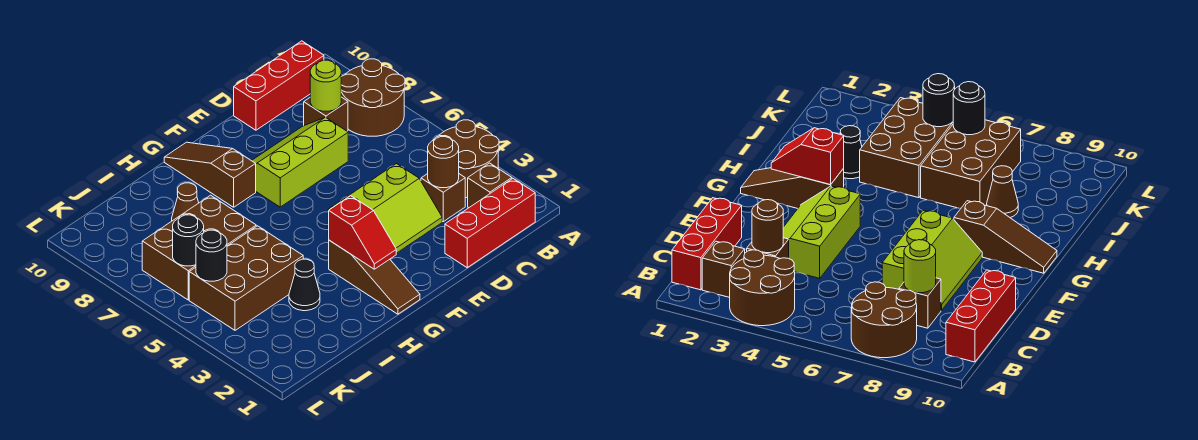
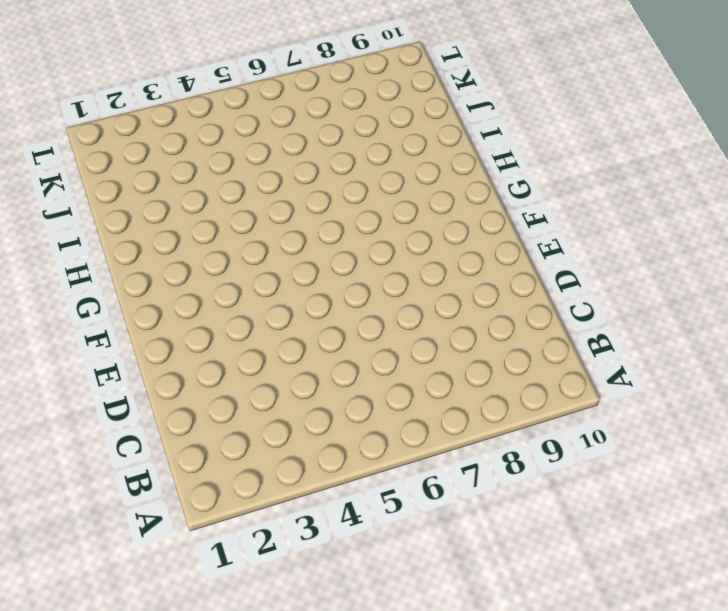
none -> brown 2x2 round brick [434,120,499,198]
none -> brown 2x2 round brick [341,59,405,136]
none -> red 1x3 brick [445,179,535,268]

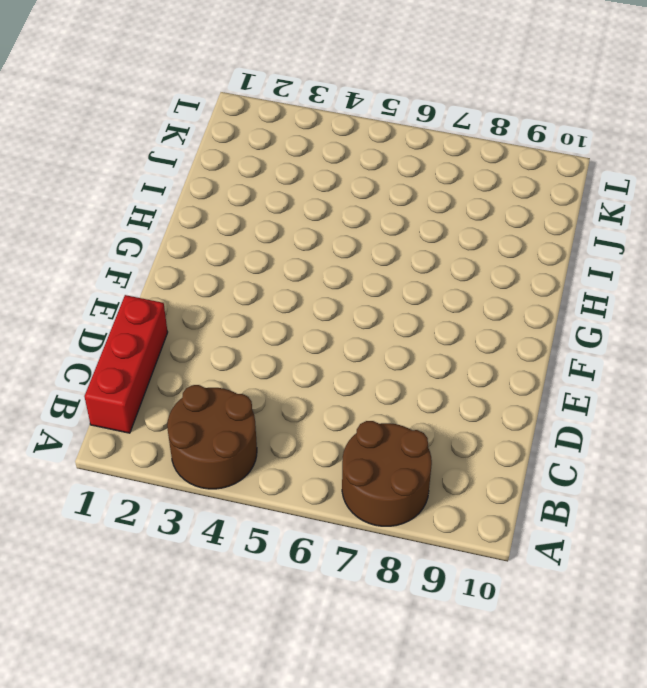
none -> brown 1x1 brick [468,163,512,208]
none -> red 1x3 brick [234,41,324,130]
none -> brown 1x1 brick [421,174,465,222]

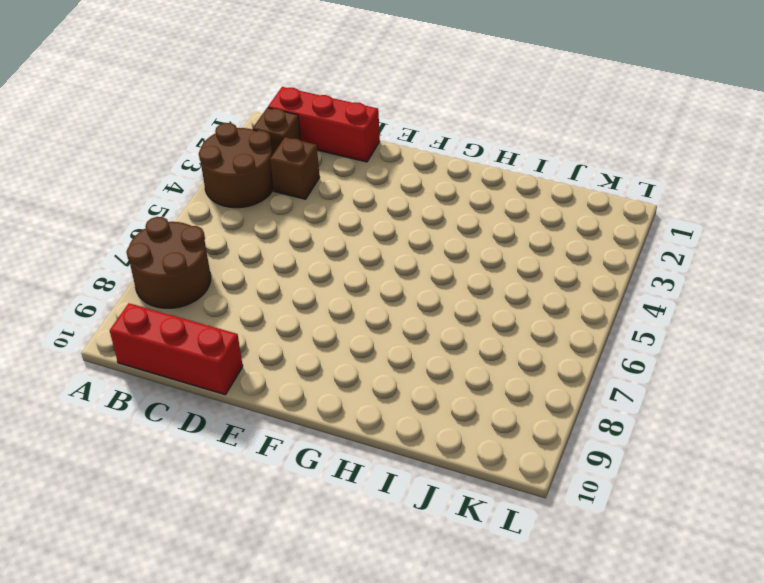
none -> brown 1x1 brick [304,97,348,131]
none -> lime 2x3 slope [328,164,442,253]
none -> lime 2x3 slope [252,117,348,207]

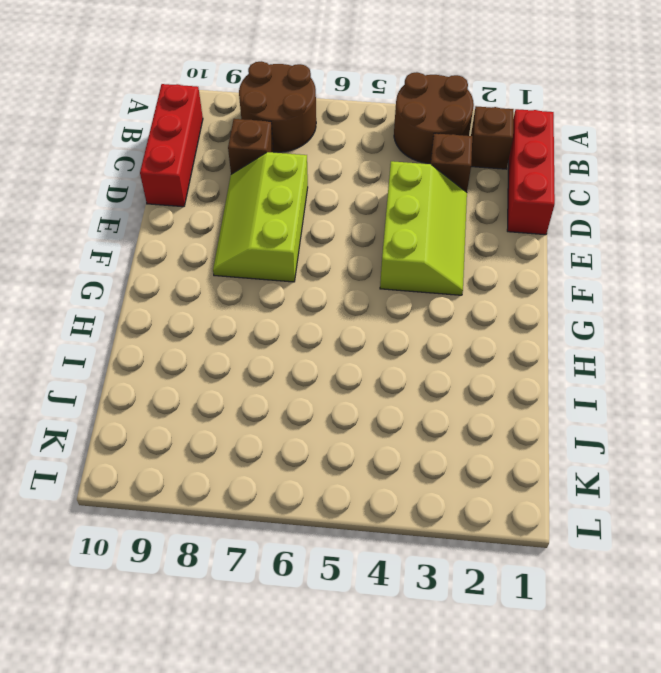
none -> brown 1x3 slope [329,240,420,314]
none -> brown 1x3 slope [164,142,256,207]
none -> black 1x1 cone [289,259,320,311]

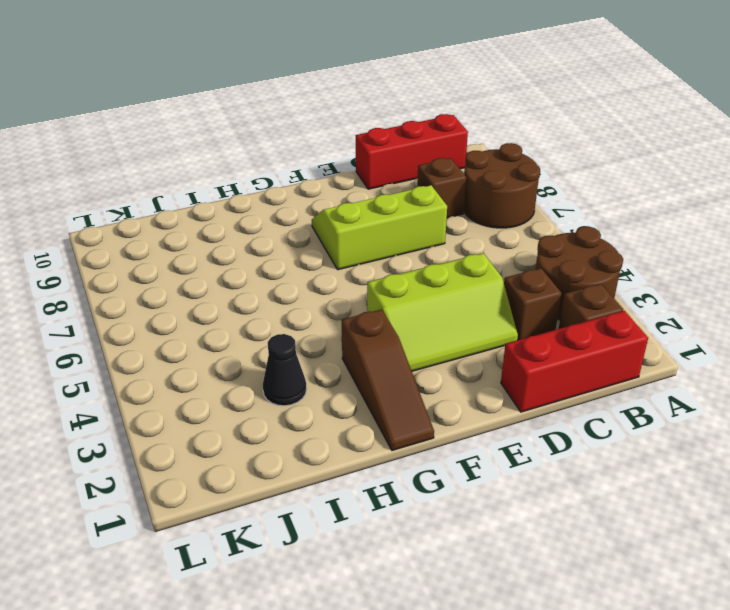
none -> brown 1x3 slope [164,142,256,207]
none -> brown 2x3 brick [189,226,303,330]
none -> brown 2x3 brick [142,195,256,300]

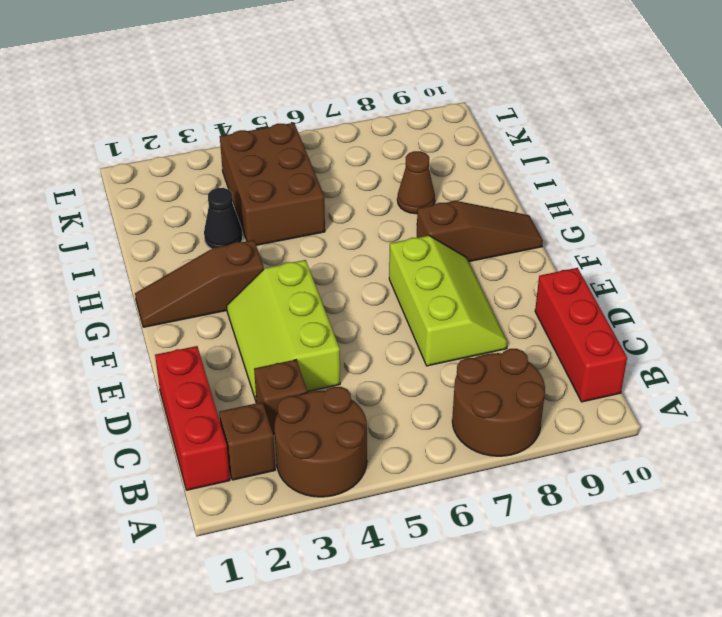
none -> brown 1x1 brick [304,97,348,131]
none -> brown 2x3 brick [142,195,256,300]
none -> brown 1x1 round brick [428,137,459,188]

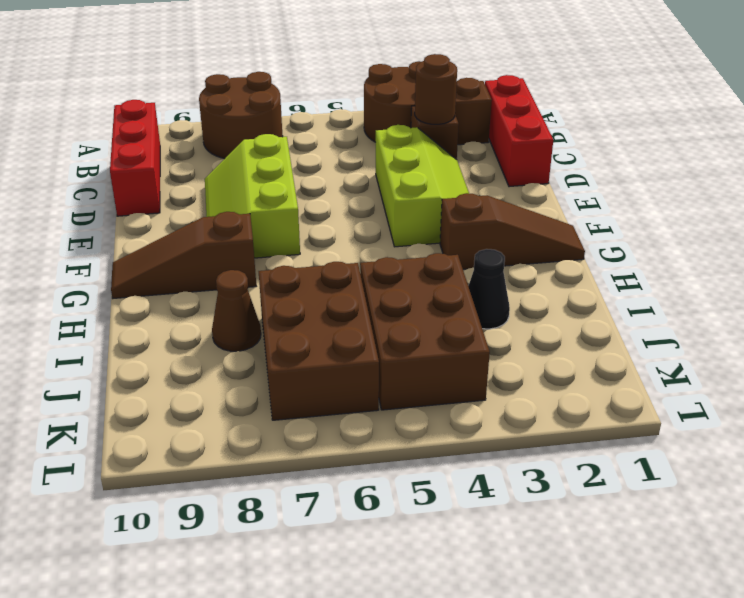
none -> brown 1x1 brick [304,97,348,131]
none -> lime 1x1 round brick [310,60,341,111]
none -> red 1x2 slope [329,196,396,269]

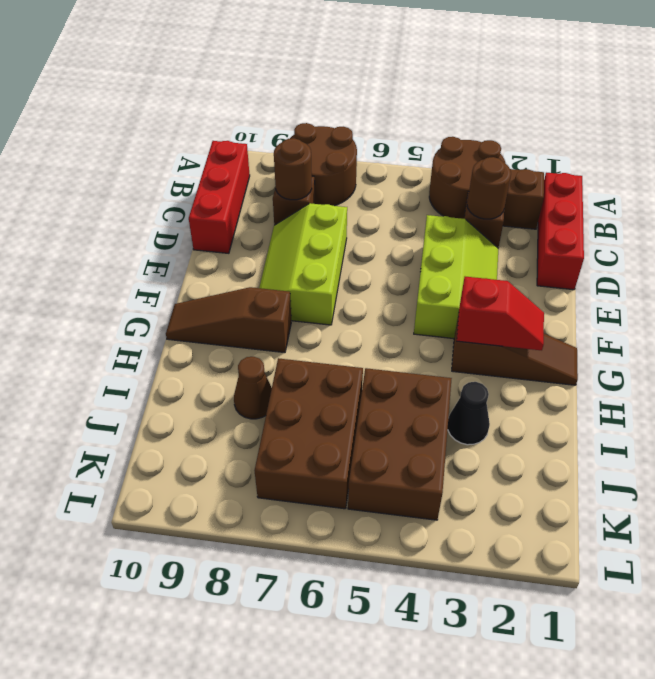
brown 1x1 round brick [274,138,312,200] -> lime 1x1 round brick [310,60,341,111]
none -> black 1x1 round brick [196,230,227,281]
none -> black 1x1 round brick [173,215,204,266]

